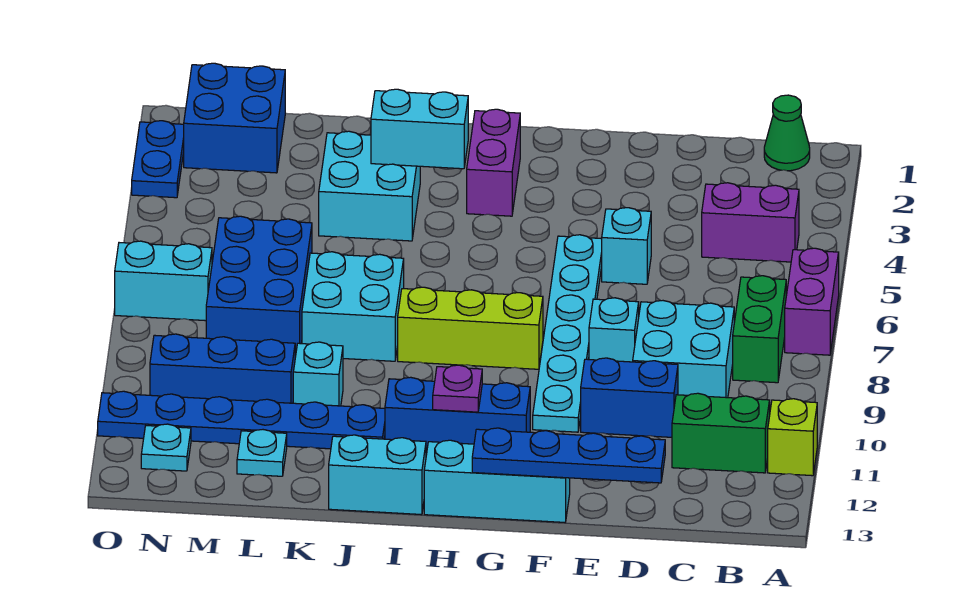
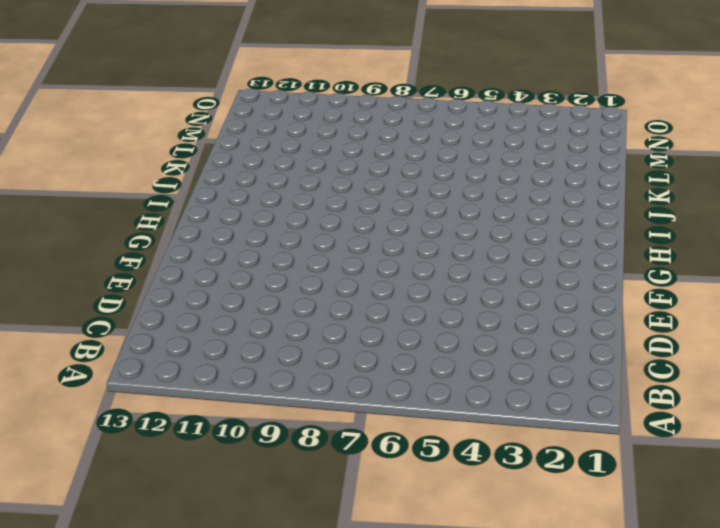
none -> purple 1x2 brick [785,248,839,355]
none -> lime 1x1 brick [768,399,817,476]
none -> green 1x1 cone [764,95,810,171]
none -> purple 1x2 brick [702,183,799,262]

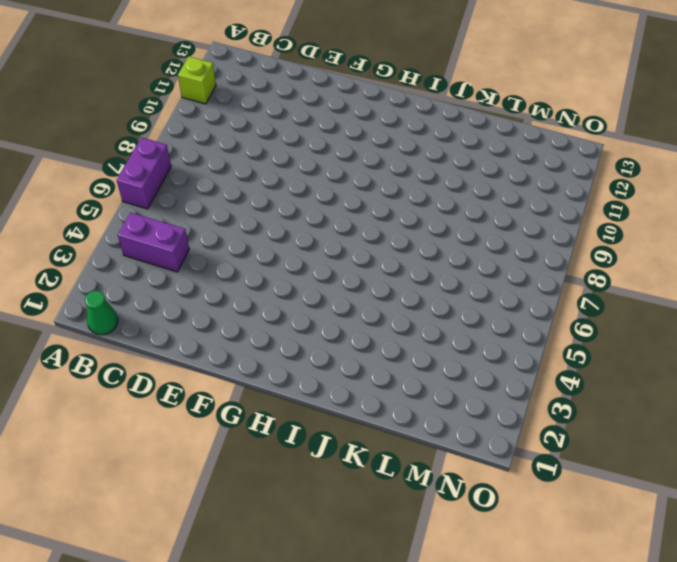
none -> green 1x2 brick [733,276,786,383]
none -> green 1x2 brick [672,393,770,473]
none -> cyan 2x2 brick [633,301,734,398]
none -> blue 1x2 brick [581,358,678,437]

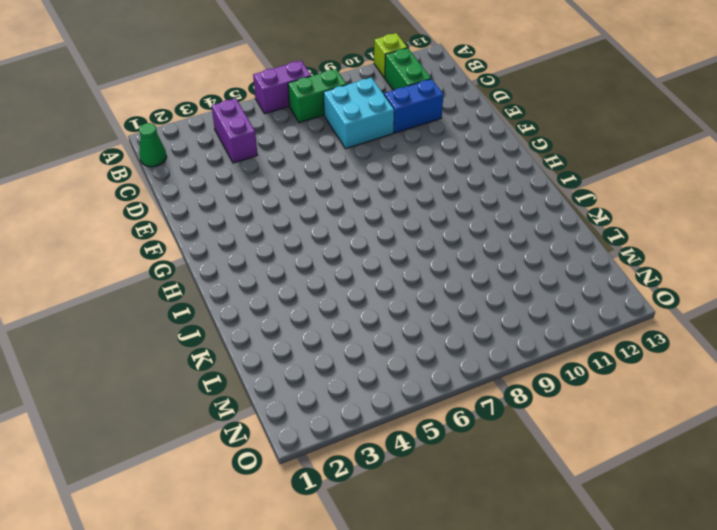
blue 1x2 brick [384,79,443,133] -> blue 1x2 brick turned to [581,358,678,437]
none -> cyan 1x1 brick [602,208,651,284]
none -> cyan 1x1 brick [589,298,639,362]
none -> cyan 1x6 plate [533,235,602,432]
none -> cyan 1x3 brick [424,440,570,522]

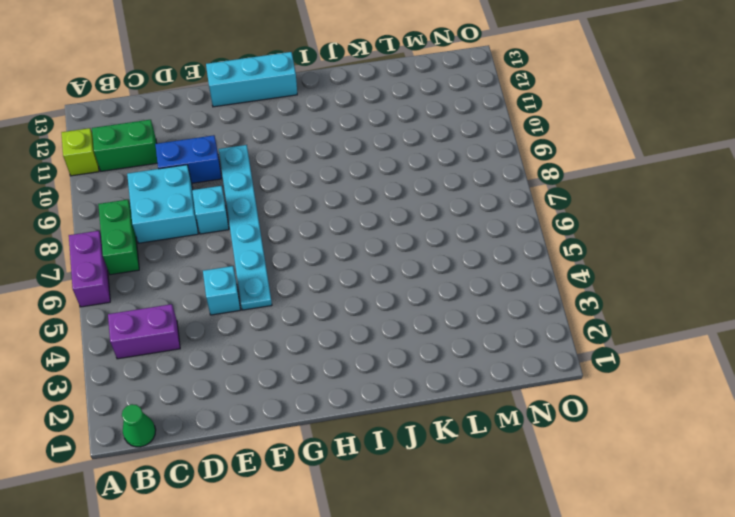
none -> lime 1x3 brick [398,287,543,369]
none -> blue 1x3 brick [385,377,530,454]
none -> purple 1x2 brick [467,109,520,216]
none -> cyan 1x2 brick [329,435,426,515]

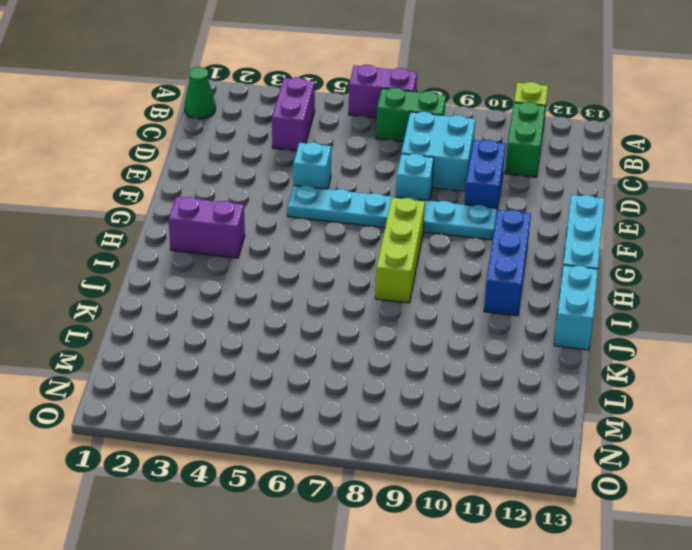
none -> cyan 2x2 brick [319,131,420,241]
none -> cyan 2x2 brick [302,252,404,361]
none -> blue 1x6 plate [98,391,385,449]
none -> cyan 1x1 brick [293,342,343,406]

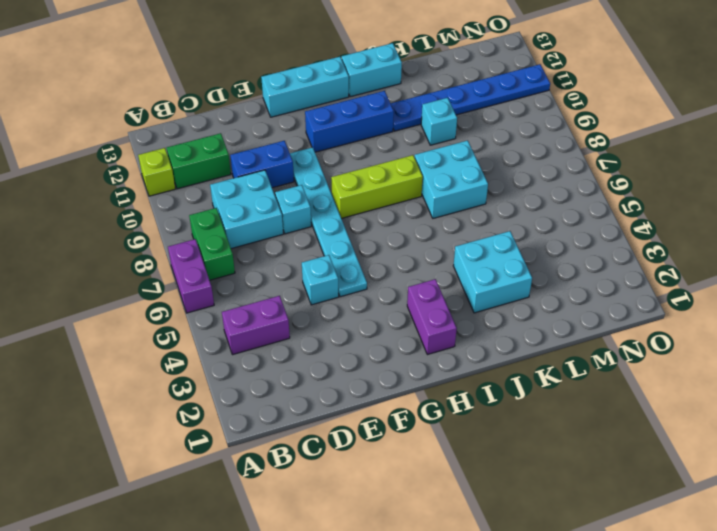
none -> green 1x1 cone [764,95,810,171]
none -> blue 2x3 brick [206,216,312,356]
none -> blue 1x3 brick [150,334,295,403]
none -> cyan 1x1 plate [237,430,287,476]

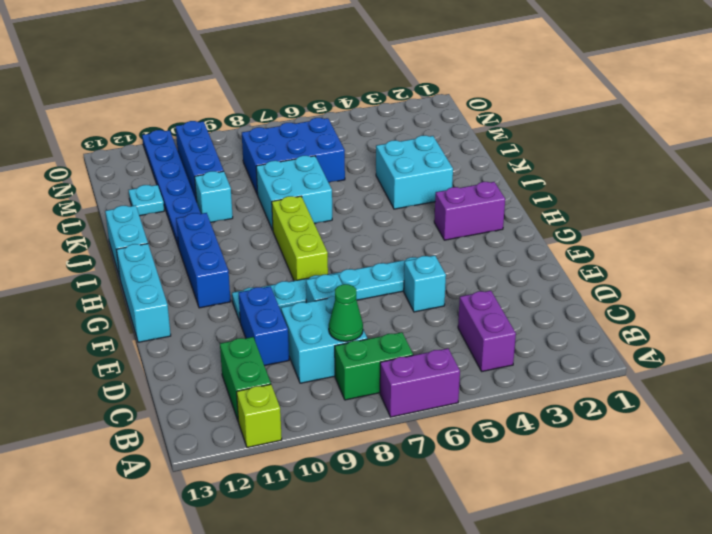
green 1x1 cone [329,284,363,341] -> green 1x1 cone moved to [764,95,810,171]
none -> blue 2x2 brick [184,63,285,173]
none -> cyan 1x2 brick [115,241,212,321]
none -> cyan 1x1 plate [141,424,191,471]
none -> blue 1x2 plate [132,121,184,198]

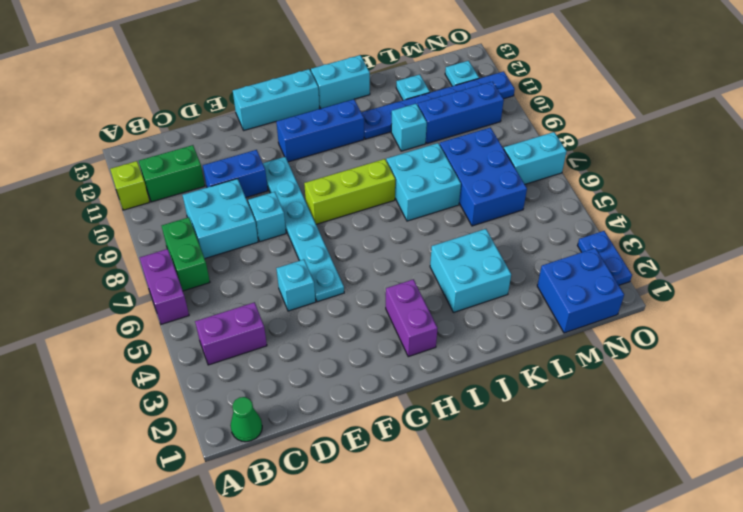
none -> blue 1x4 plate [472,428,665,483]
none -> purple 1x1 plate [433,365,482,412]
none -> cyan 1x2 brick [371,89,468,169]

